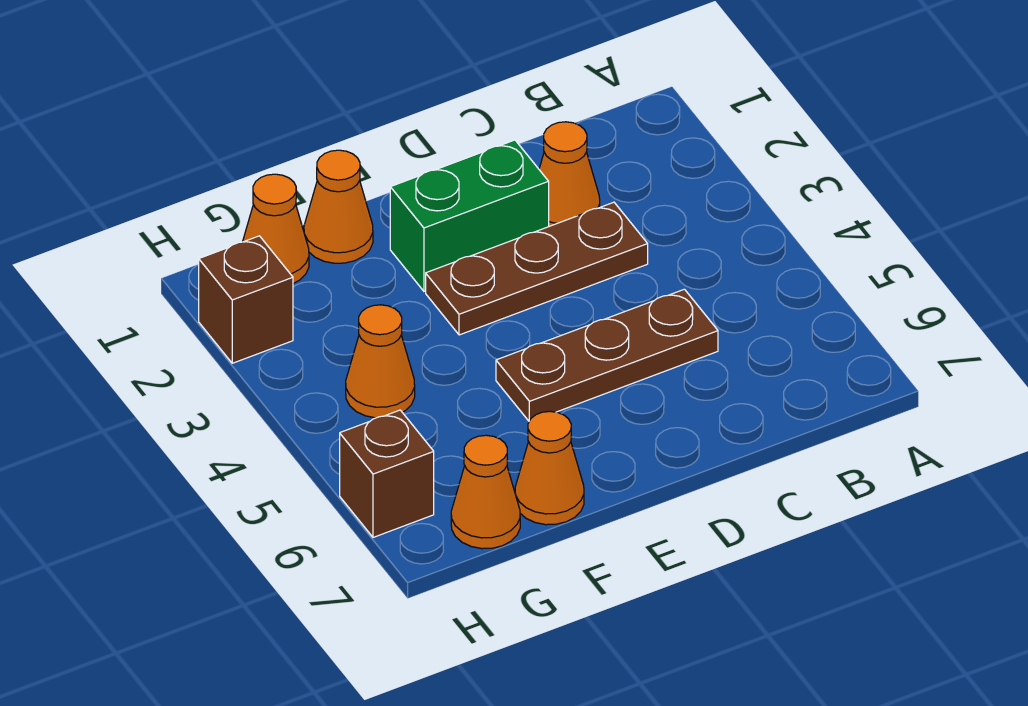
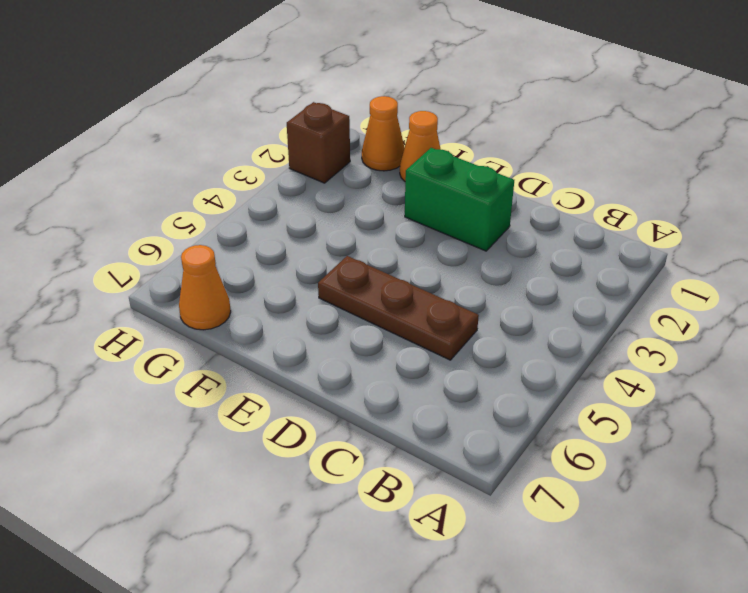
none -> orange 1x1 cone [539,122,600,226]
none -> brown 1x3 plate [426,202,648,335]

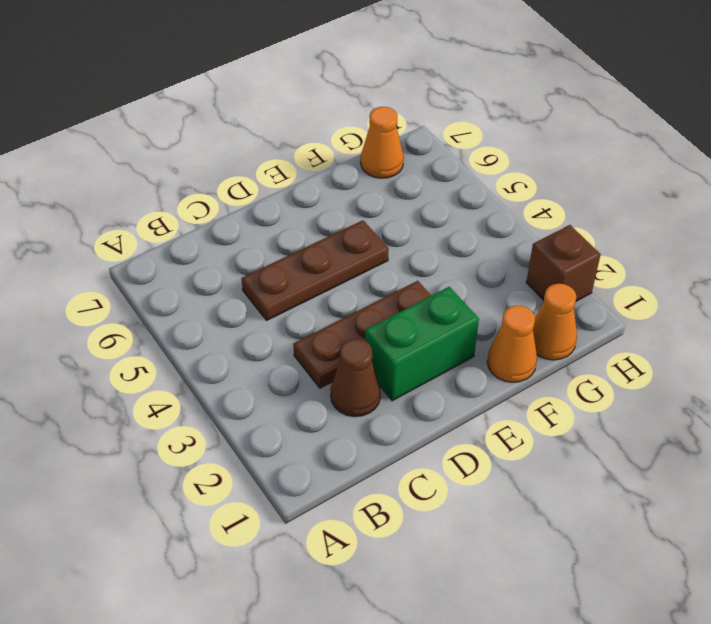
brown 1x1 cone [331,339,381,417] -> orange 1x1 cone [539,122,600,226]
none -> orange 1x1 cone [515,411,584,525]
none -> orange 1x1 cone [346,305,415,418]

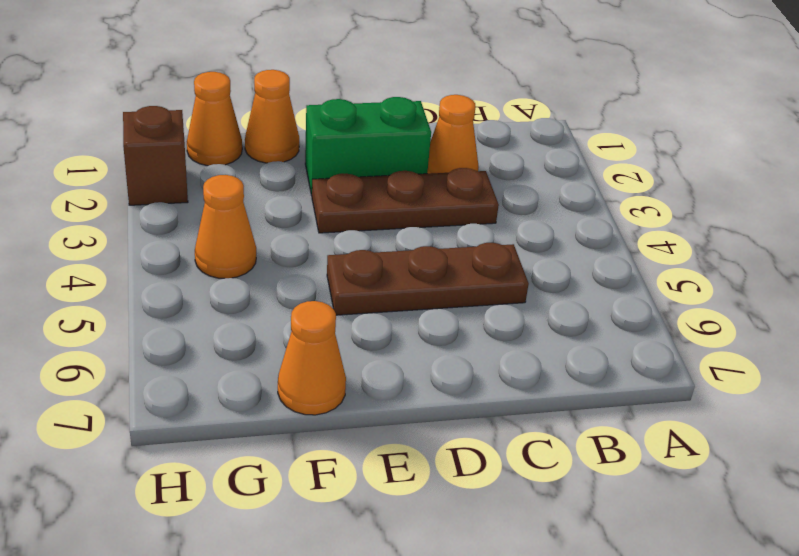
none -> orange 1x1 cone [451,435,520,549]
none -> brown 1x1 brick [340,410,434,537]

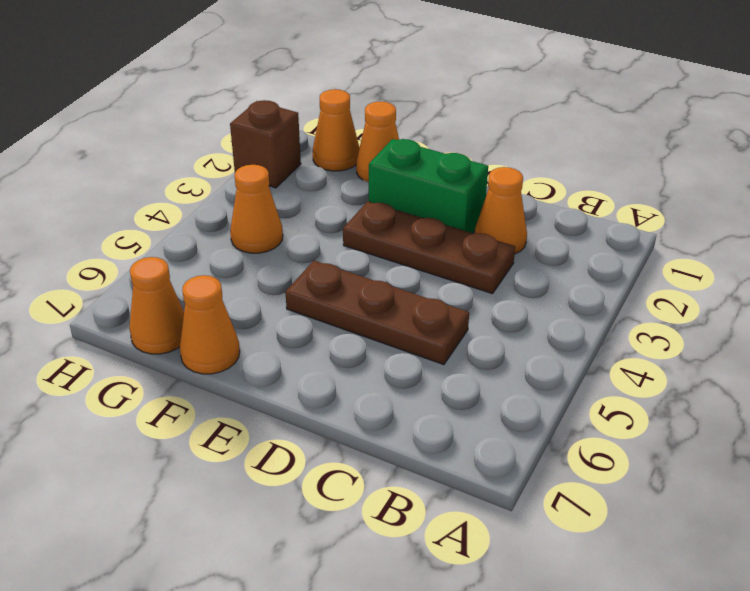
none -> brown 1x1 brick [340,410,434,537]

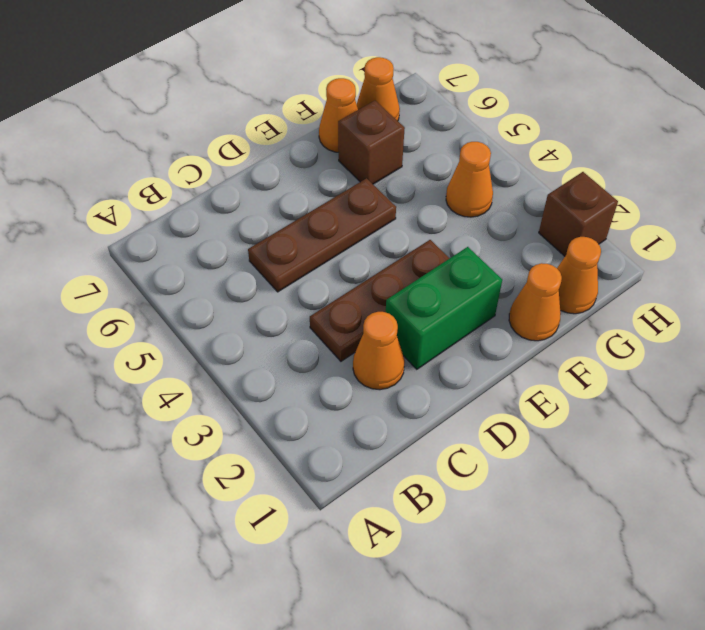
brown 1x1 brick [338,101,405,184] -> brown 1x1 brick moved to [340,410,434,537]

